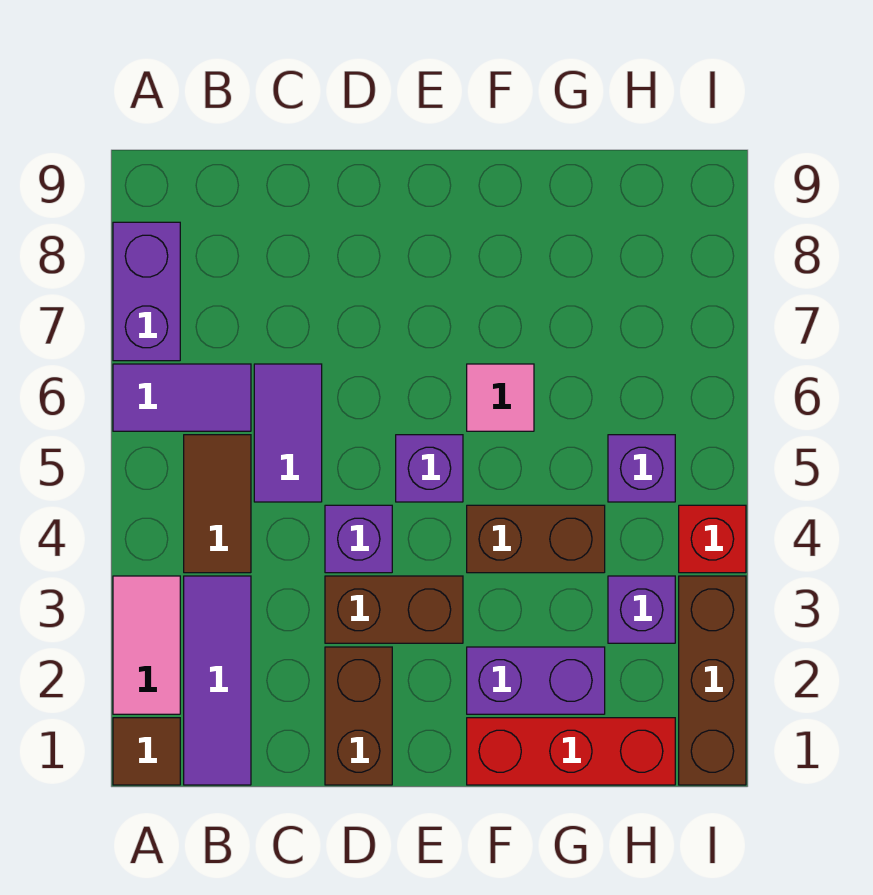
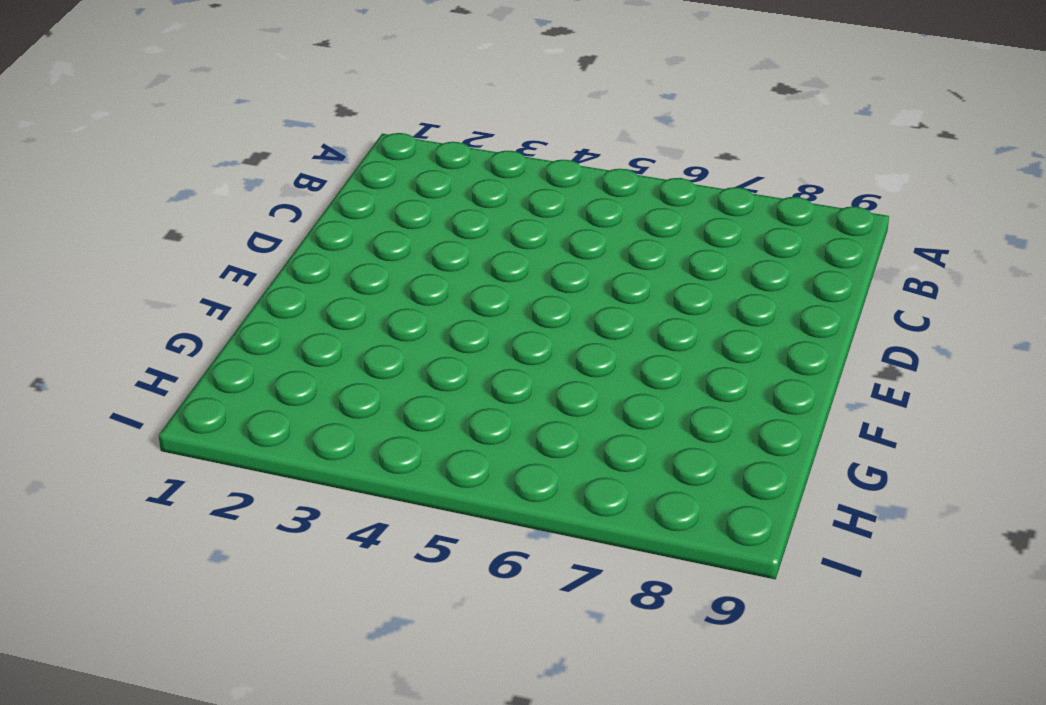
none -> brown 1x1 tile [113,718,180,785]
none -> pink 1x2 tile [113,576,180,714]
none -> purple 1x2 tile [113,364,251,431]

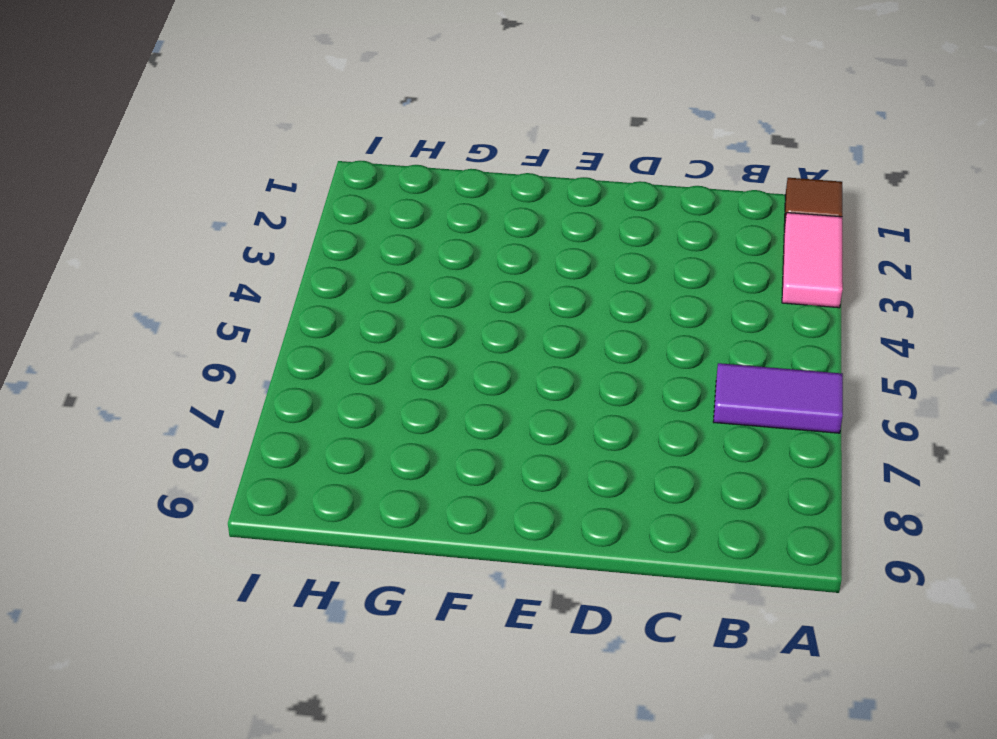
none -> purple 1x2 brick [113,222,180,361]
none -> purple 1x3 tile [184,576,251,785]
none -> brown 1x2 tile [184,435,251,573]

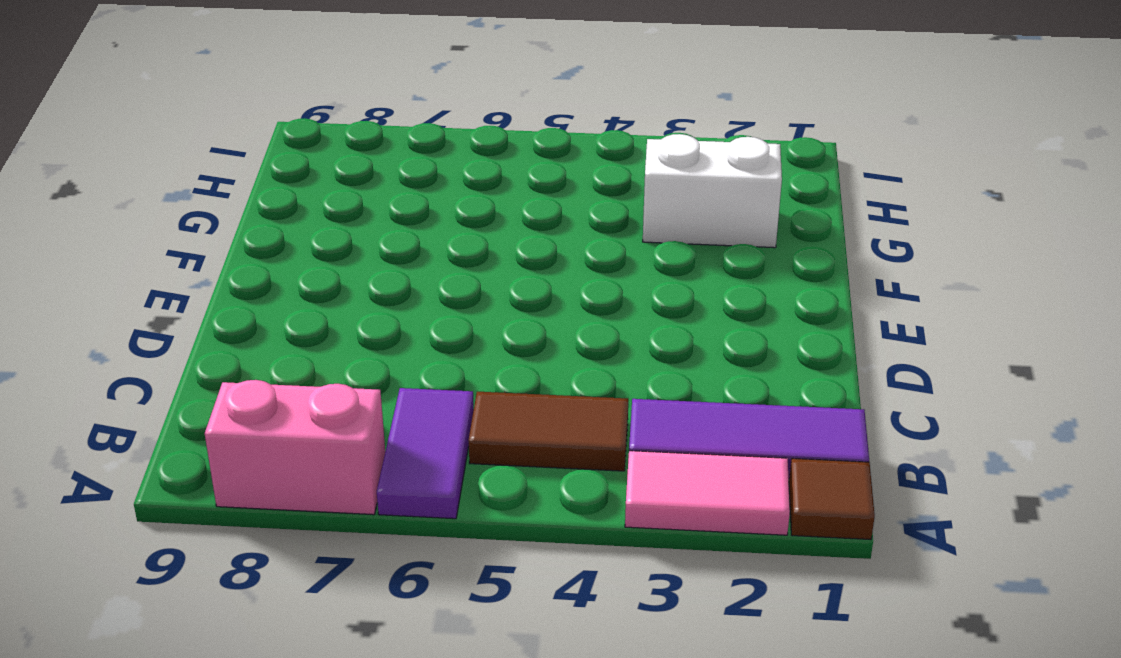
pink 1x2 brick [205,380,385,515] -> purple 1x2 brick [113,222,180,361]
white 1x2 brick [643,134,782,248] -> purple 1x2 brick [467,647,605,714]
none -> purple 1x2 tile [254,364,322,502]
none -> brown 1x2 brick [325,647,392,785]
none -> brown 1x2 brick [325,576,463,643]

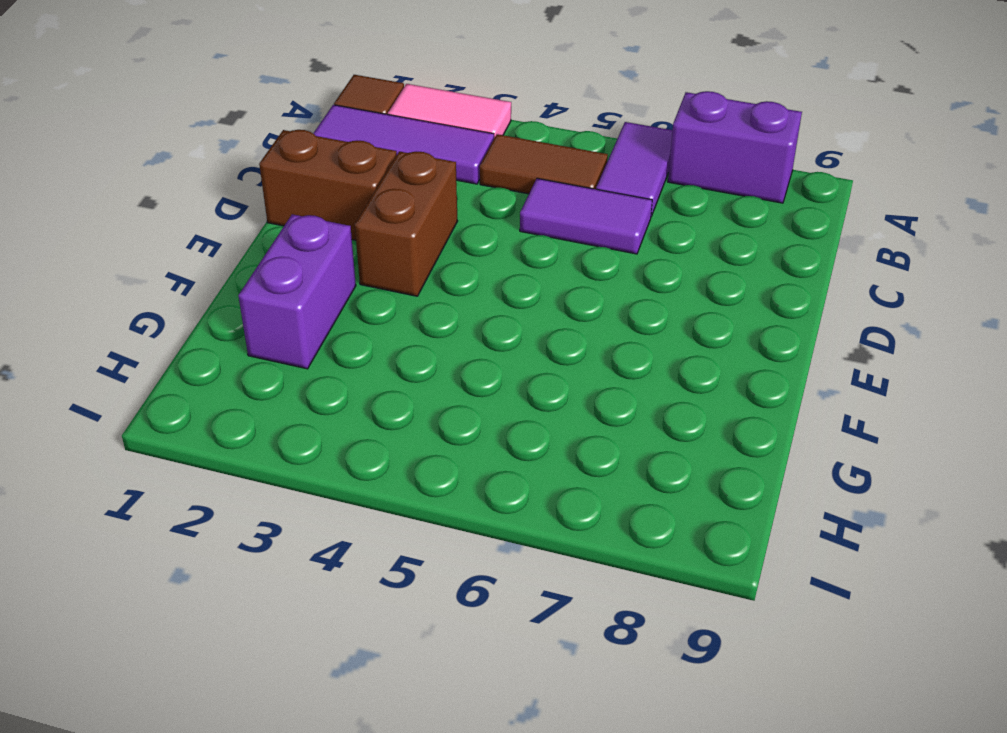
none -> purple 1x1 brick [325,505,392,573]
none -> purple 1x1 brick [396,435,463,502]
none -> red 1x3 brick [467,718,675,785]

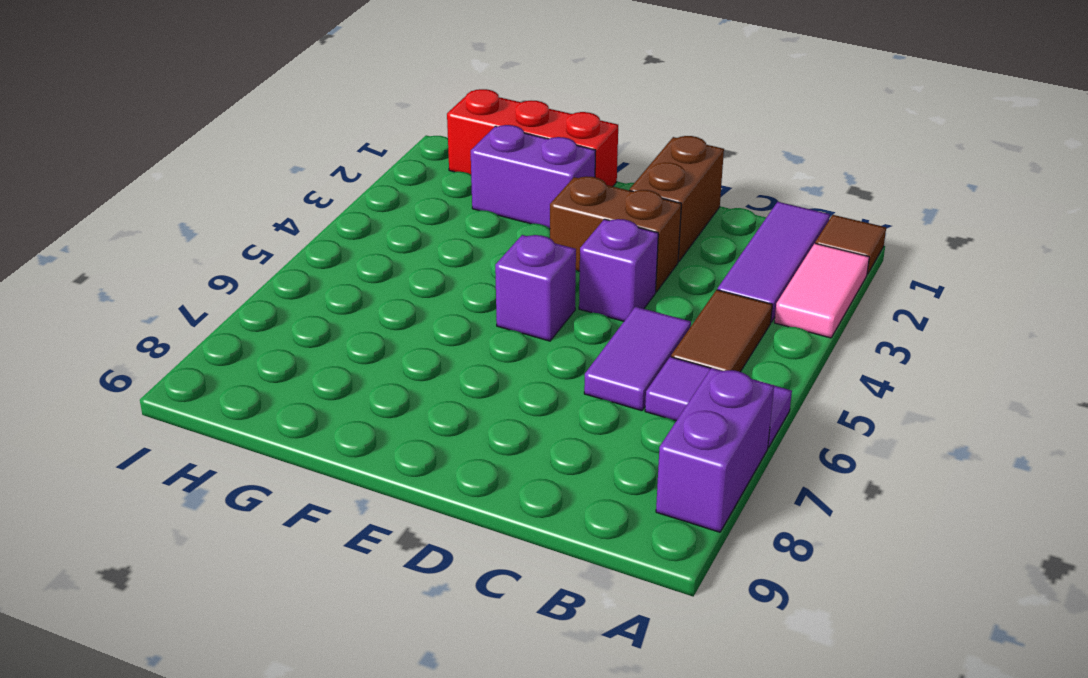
none -> brown 1x2 brick [467,505,605,573]
none -> pink 1x1 tile [467,364,534,431]
none -> purple 1x1 brick [608,576,675,643]

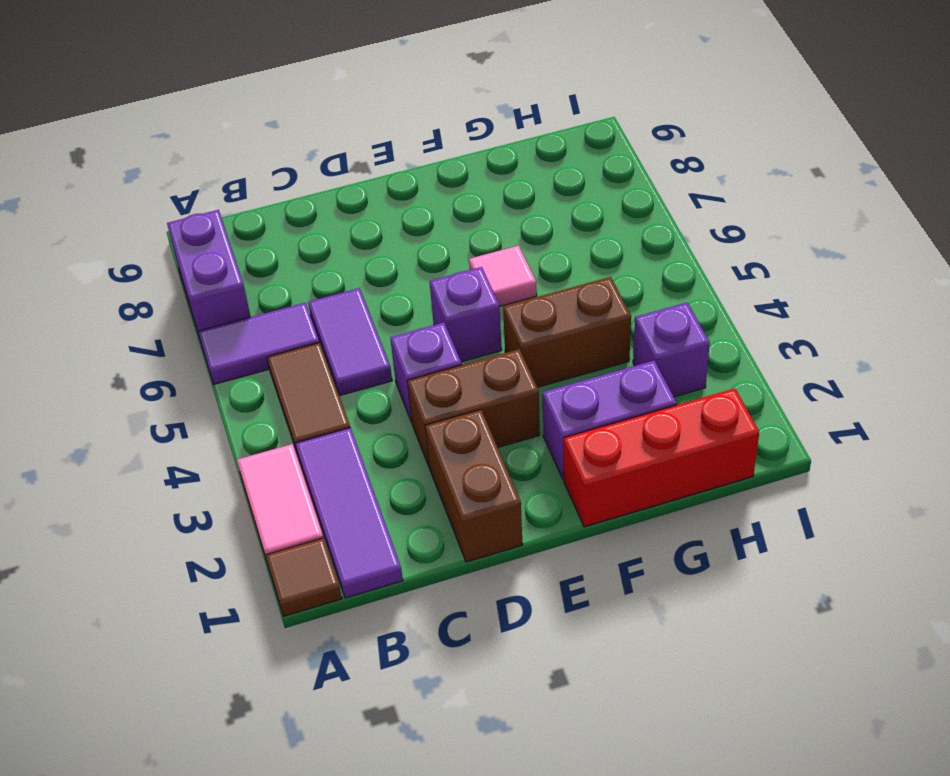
none -> purple 1x1 brick [608,435,675,502]
none -> brown 1x3 brick [679,576,746,785]
none -> red 1x1 brick [679,505,746,573]

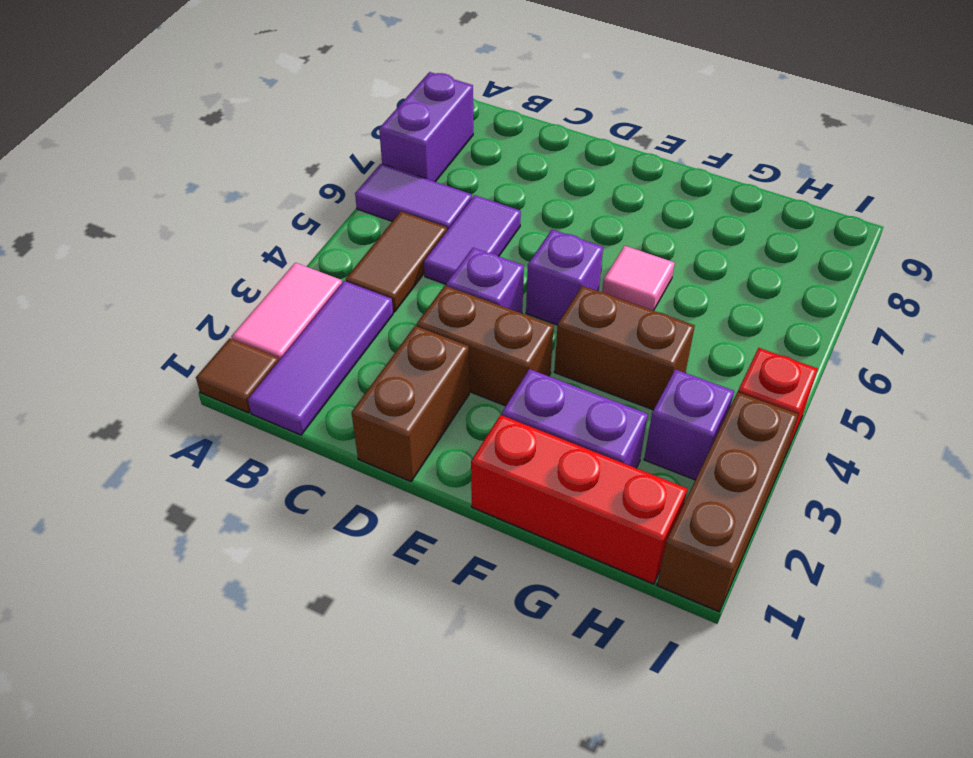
none -> purple 1x1 brick [608,435,675,502]

